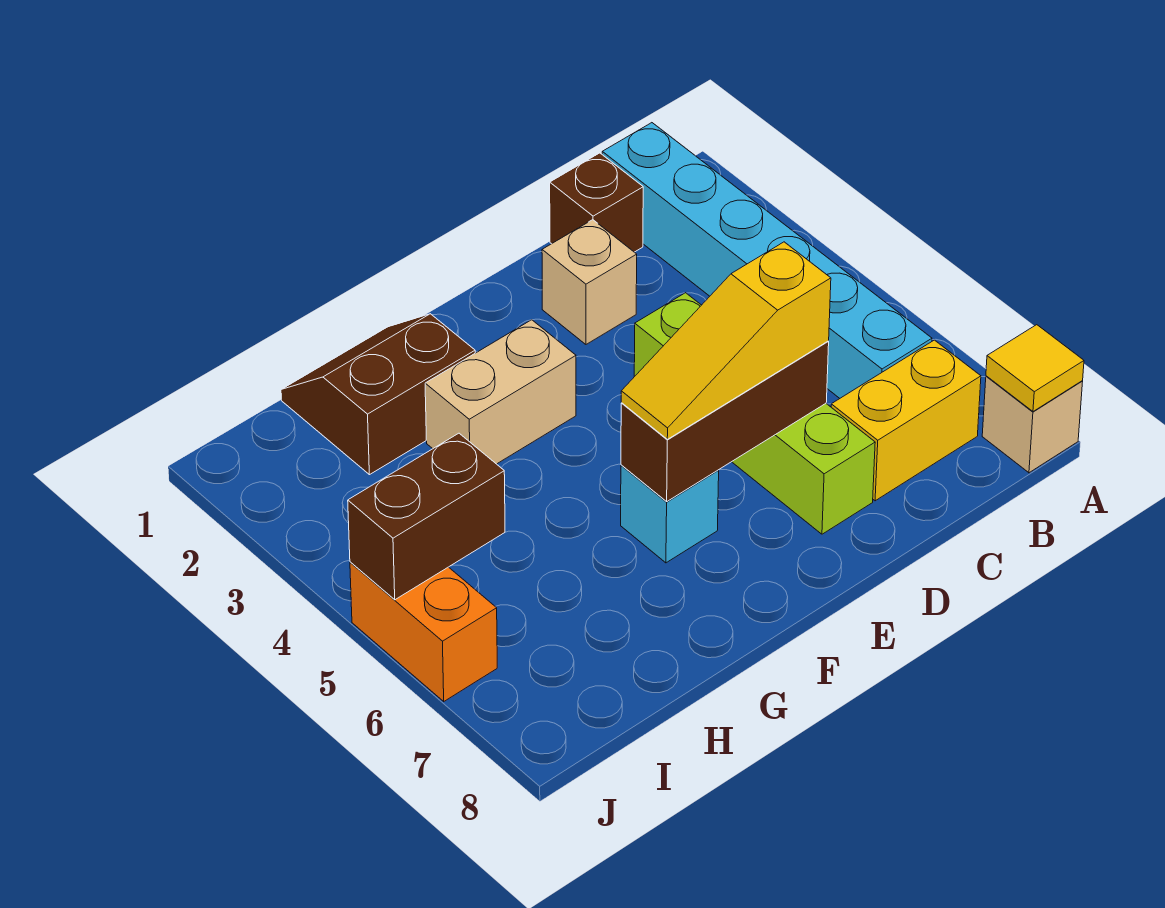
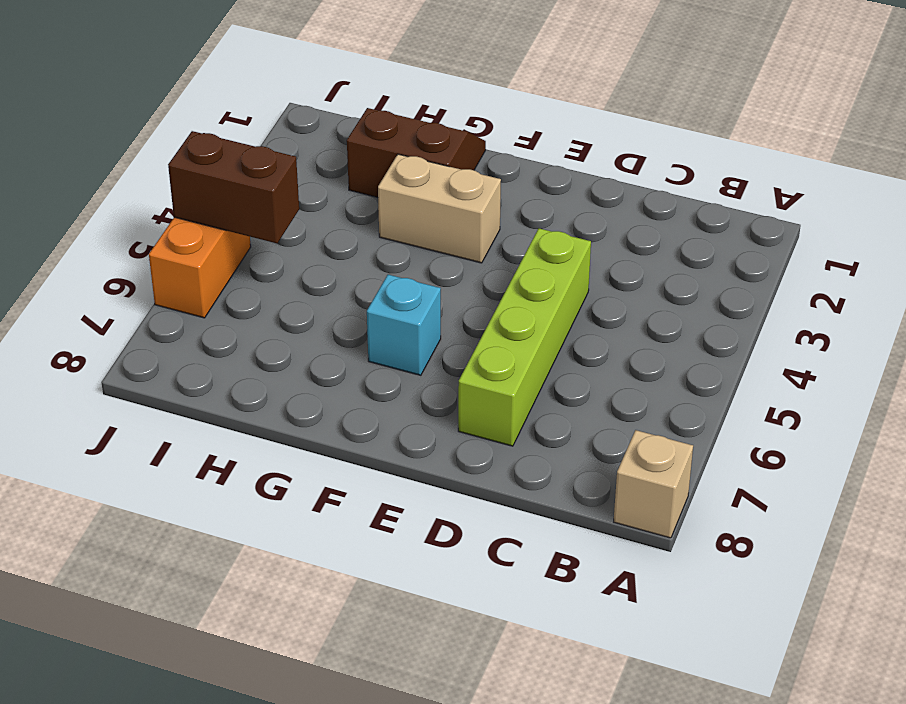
none -> cyan 1x6 brick [602,123,932,398]
none -> yellow 1x2 brick [831,340,981,501]
none -> brown 1x1 brick [550,153,643,252]

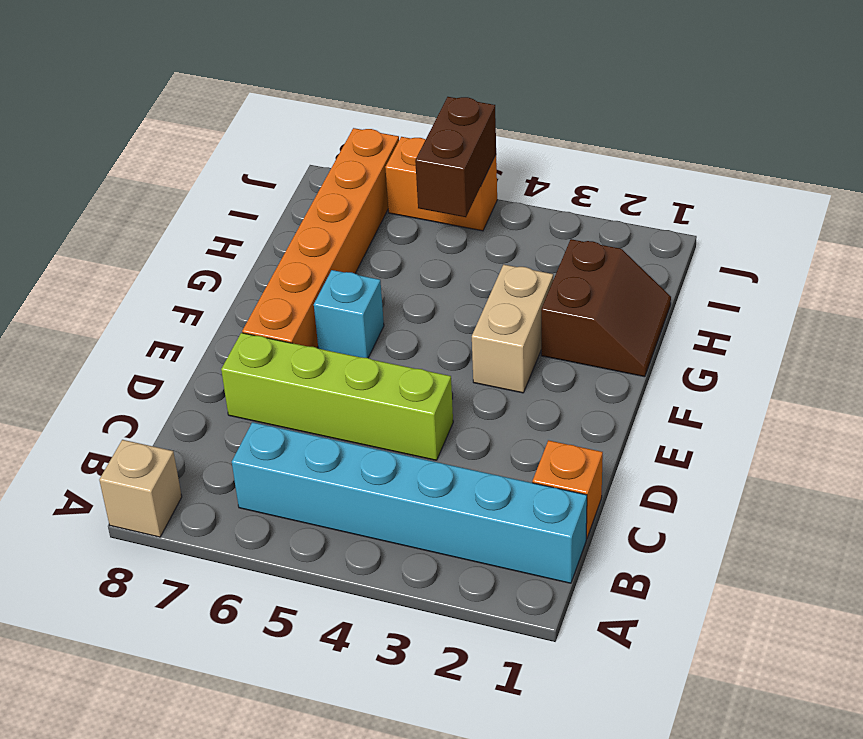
orange 1x1 brick [532,440,603,539] -> brown 1x1 brick [550,153,643,252]
orange 1x6 brick [242,128,399,348] -> none
none -> yellow 1x2 brick [831,340,981,501]
none -> tan 1x1 brick [542,220,637,344]
none -> yellow 1x1 tile [986,325,1084,411]

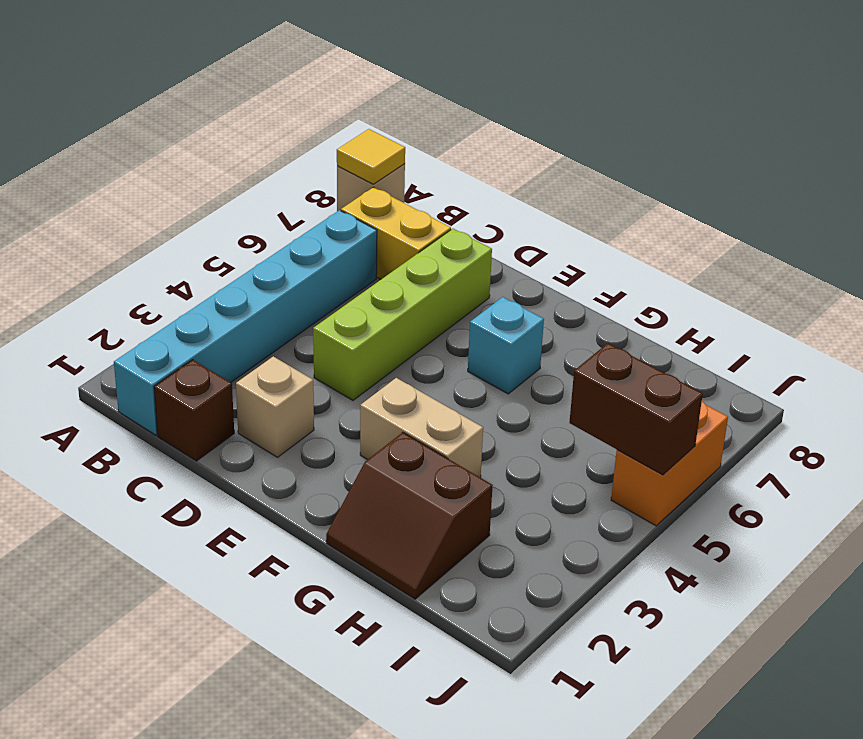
none -> brown 1x3 brick [621,341,829,501]
none -> yellow 1x3 slope [621,242,831,439]

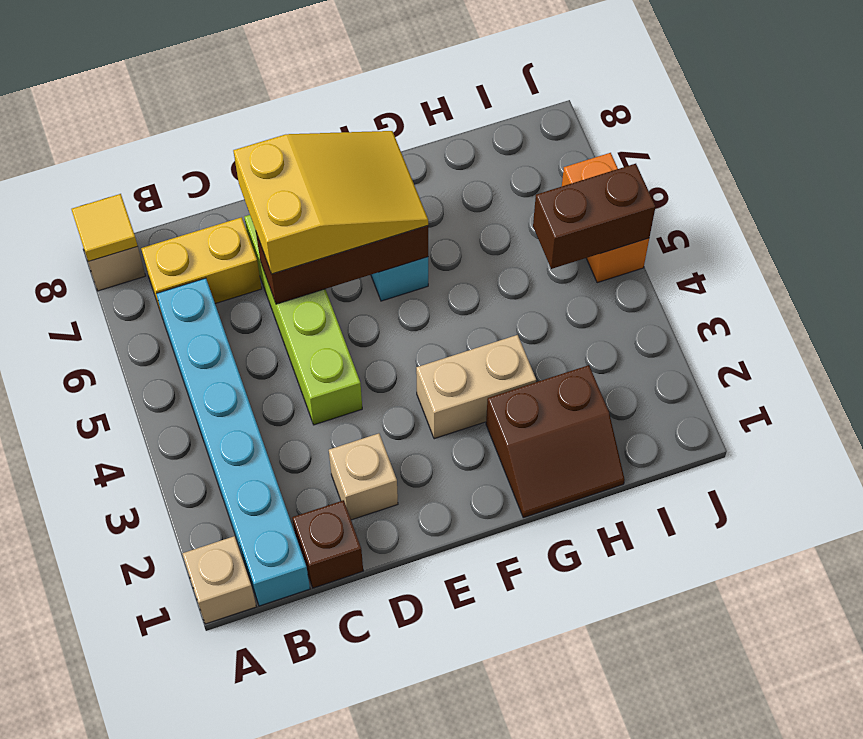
tan 1x1 brick [183,536,256,624] -> none
yellow 2x3 slope [233,131,428,274] -> yellow 1x3 slope [621,242,831,439]

